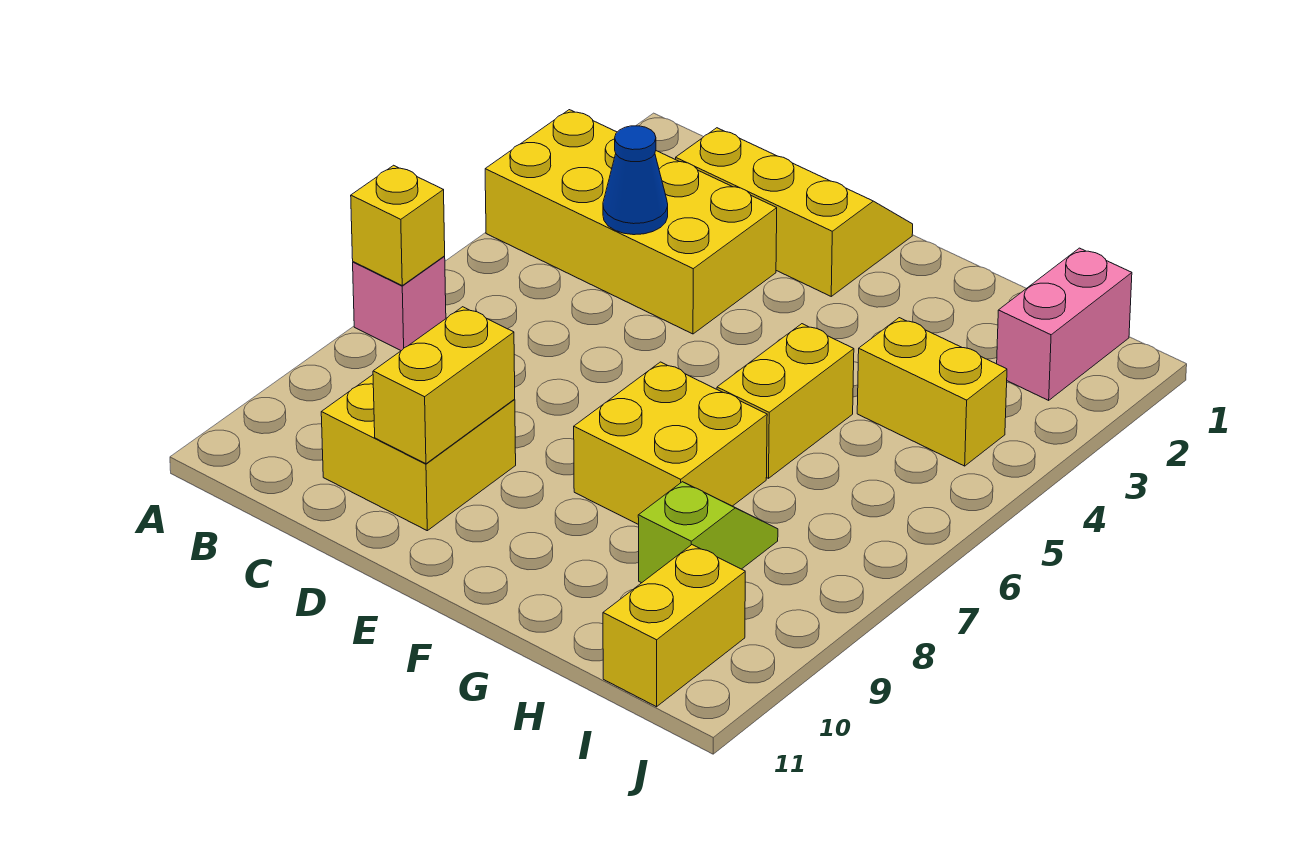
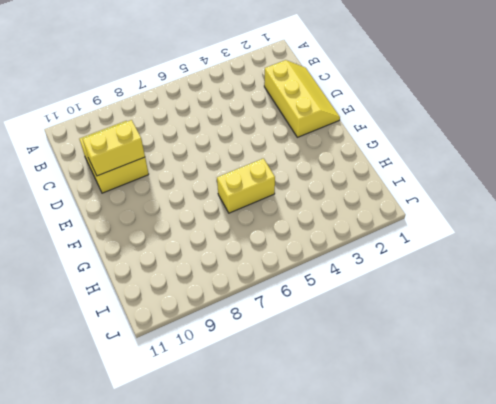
none -> yellow 2x4 brick [485,110,777,334]
none -> pink 1x1 brick [353,257,446,351]
none -> yellow 2x2 brick [574,362,767,525]

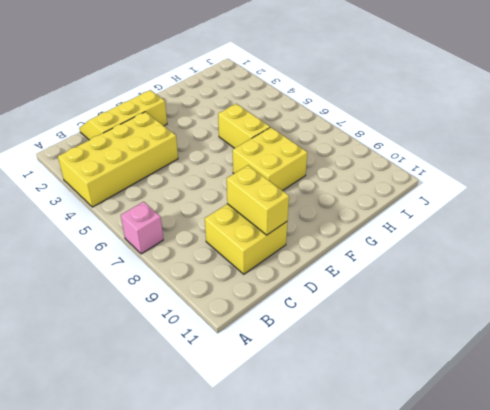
none -> yellow 1x2 brick [857,318,1007,466]
none -> lime 1x2 slope [638,482,778,583]
none -> pink 1x2 brick [997,248,1132,400]

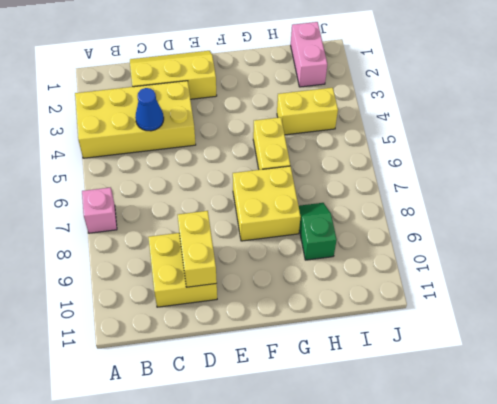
green 1x2 slope [299,203,337,260] -> lime 1x2 slope [638,482,778,583]
none -> yellow 1x2 brick [603,545,745,707]
none -> yellow 1x1 brick [351,165,445,285]

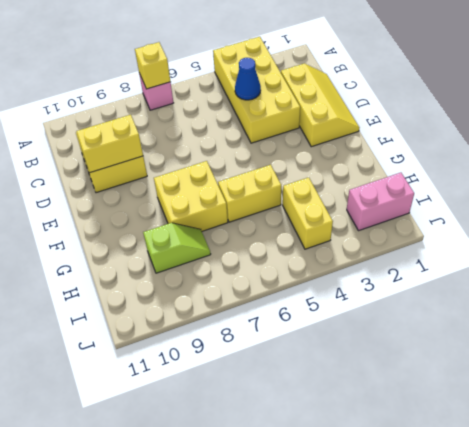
none -> yellow 1x2 brick [603,545,745,707]

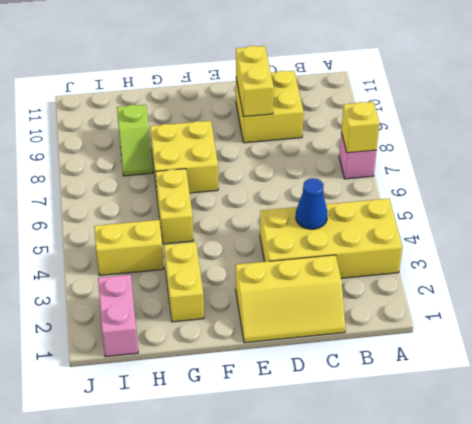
yellow 1x2 brick [164,242,204,322] -> yellow 1x2 brick moved to [603,545,745,707]

